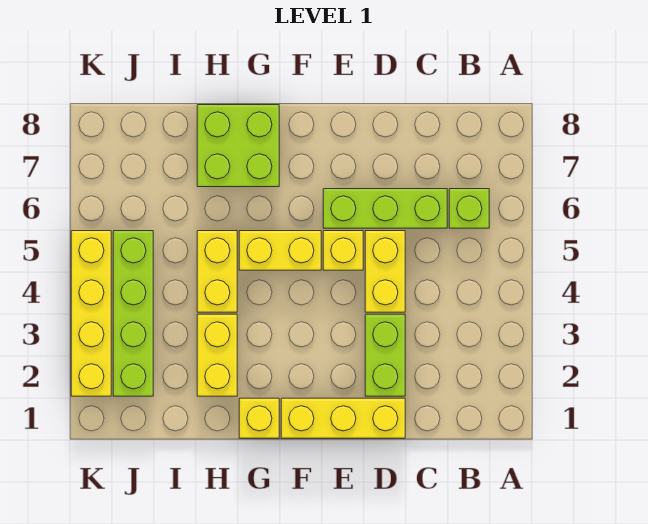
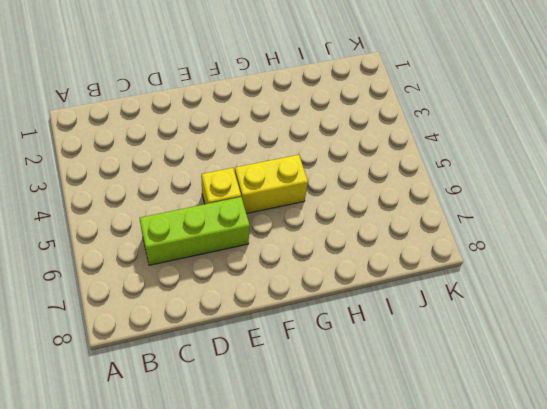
none -> lime 1x1 brick [449,189,489,228]
none -> yellow 1x3 brick [281,398,405,438]
none -> lime 1x2 brick [365,314,405,396]

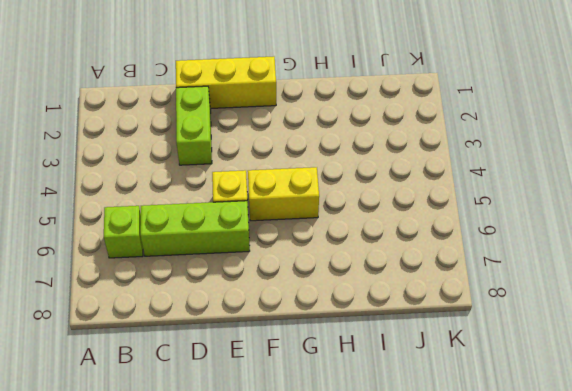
none -> yellow 1x2 brick [365,231,405,312]
none -> yellow 1x1 brick [239,398,279,438]
none -> lime 2x2 brick [197,105,279,187]

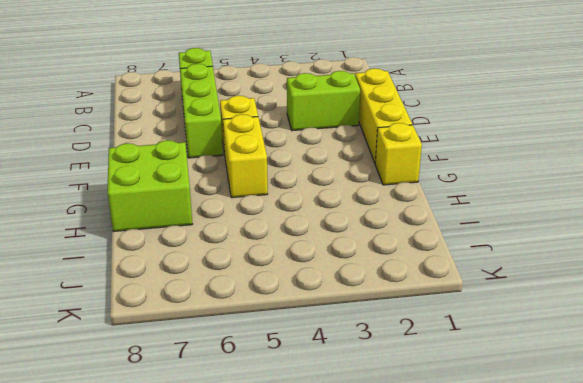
none -> yellow 1x2 brick [365,231,405,312]
none -> yellow 1x2 brick [197,314,237,396]
none -> yellow 1x2 brick [197,231,237,312]

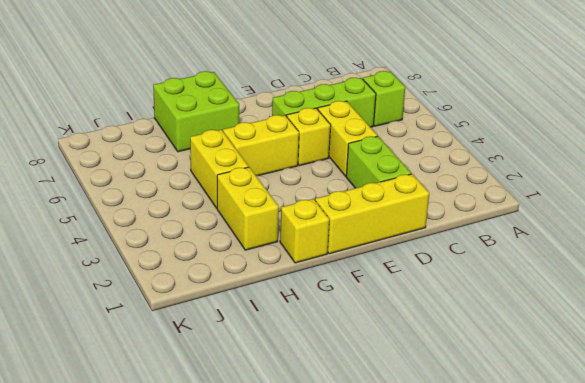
none -> lime 1x4 brick [113,231,153,396]
none -> yellow 1x4 brick [71,231,111,396]

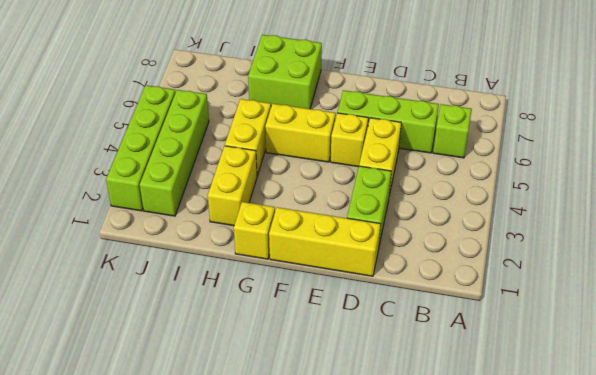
lime 1x4 brick [106,85,176,211] -> yellow 1x4 brick [71,231,111,396]

